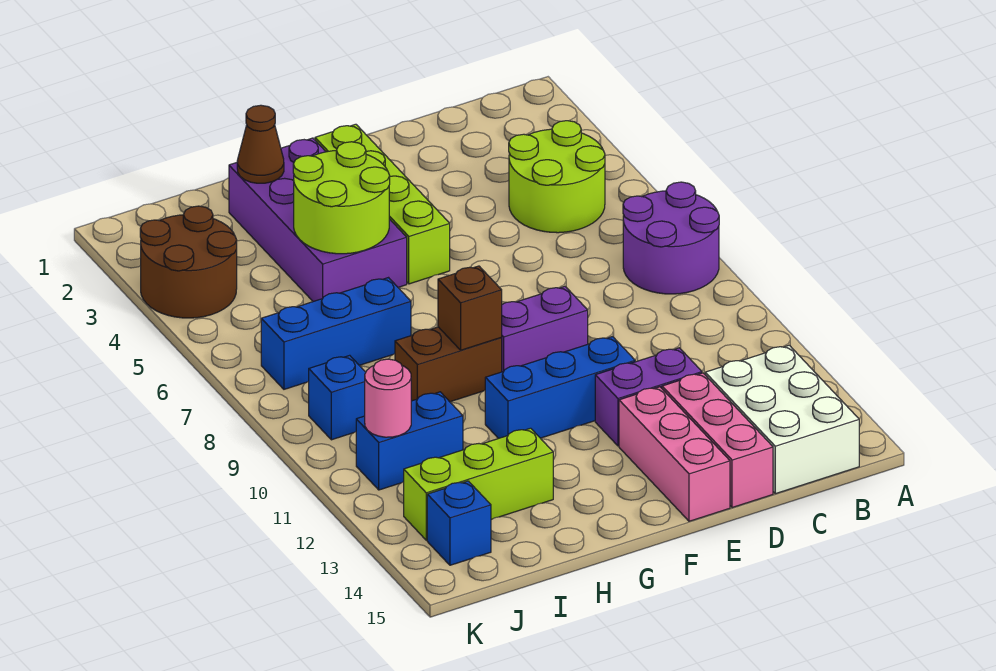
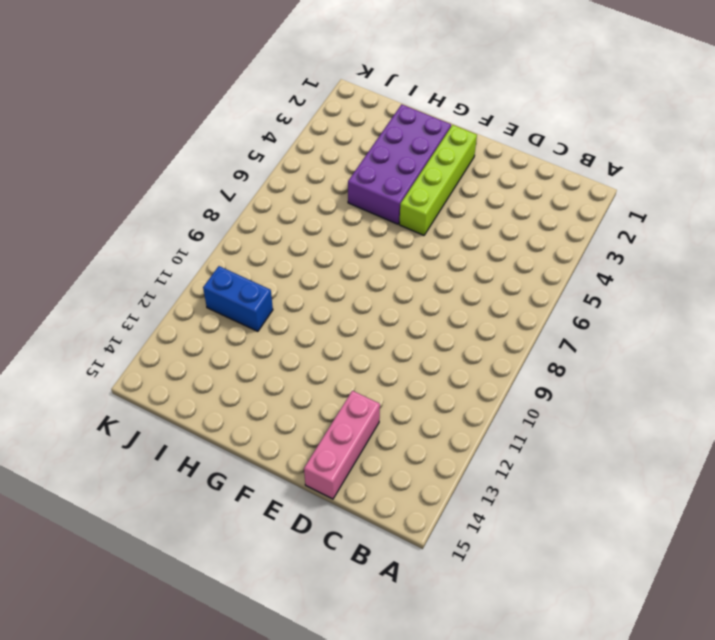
none -> purple 2x2 round brick [623,182,719,294]
none -> lime 2x2 round brick [509,121,605,233]
none -> white 2x3 brick [705,345,859,494]

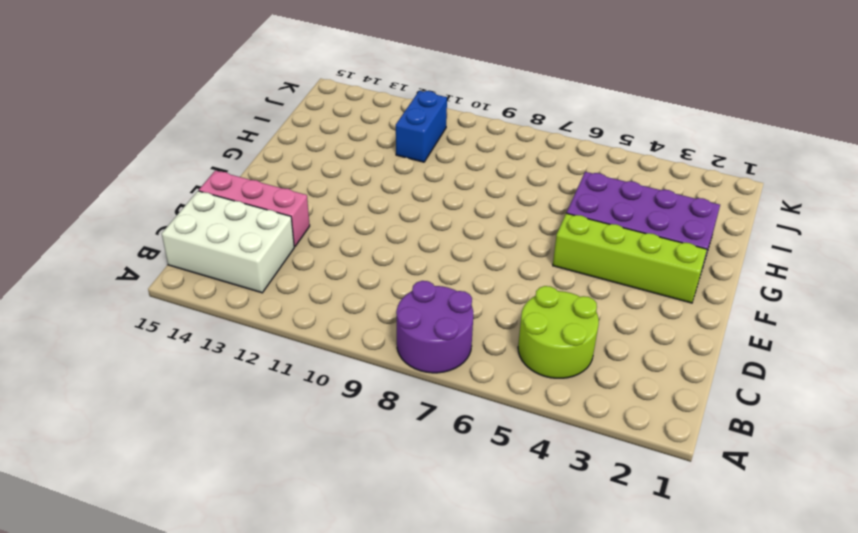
none -> purple 1x2 brick [595,348,702,446]
none -> purple 1x2 brick [501,286,588,372]
none -> blue 1x3 brick [485,337,635,439]

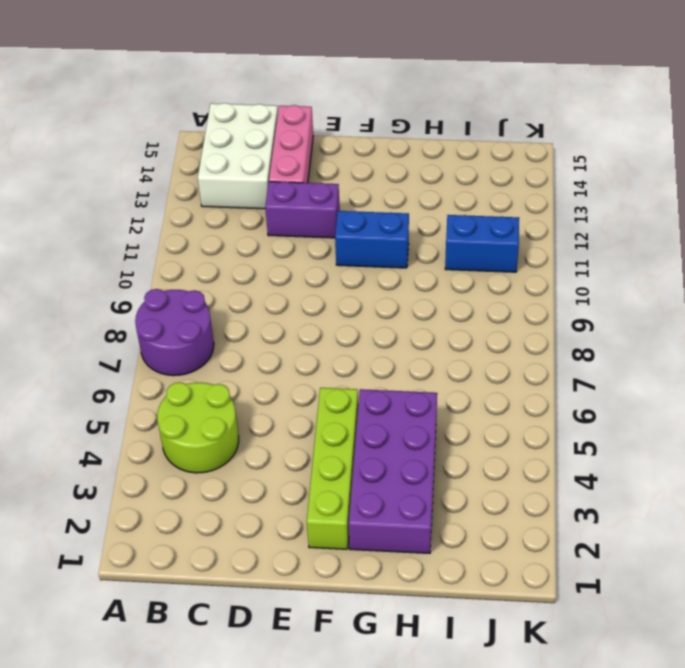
blue 1x2 brick [335,211,409,268] -> blue 1x3 brick [485,337,635,439]
none -> purple 1x2 brick [501,286,588,372]
none -> pink 1x3 brick [619,387,730,521]
none -> brown 1x2 brick [395,327,502,402]

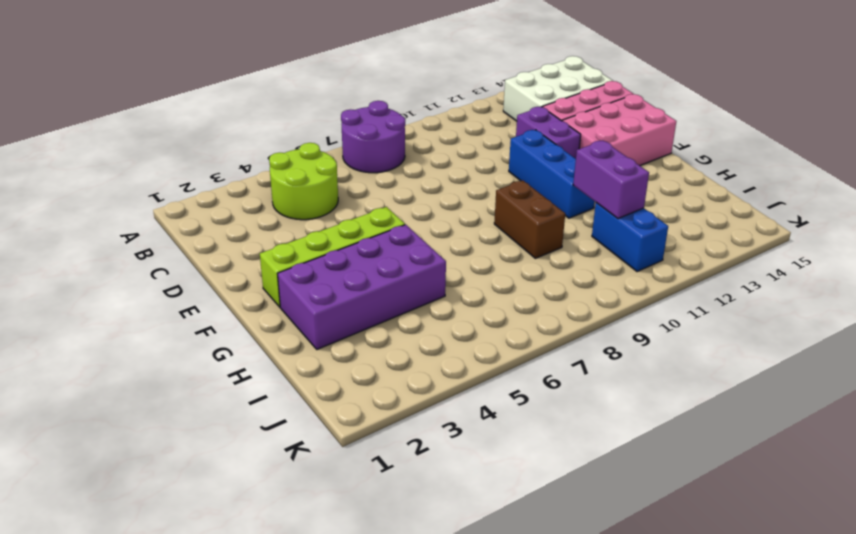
pink 2x3 brick [562,94,676,166] -> pink 1x3 brick [619,387,730,521]
purple 1x2 brick [573,140,649,219] -> purple 1x2 brick moved to [501,286,588,372]
none -> blue 1x3 brick [261,278,411,389]
none -> lime 1x3 brick [404,428,553,540]
none -> brown 2x2 round brick [140,206,237,318]

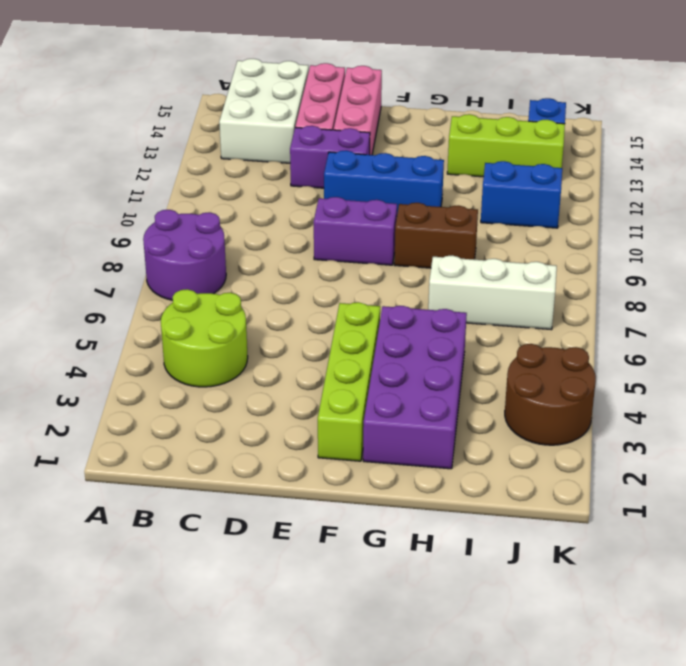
white 1x3 brick [428,255,557,330] -> blue 1x3 brick [261,278,411,389]
none -> blue 1x1 brick [309,355,366,440]
none -> lime 2x2 round brick [293,142,390,254]
none -> brown 1x1 brick [438,266,502,350]

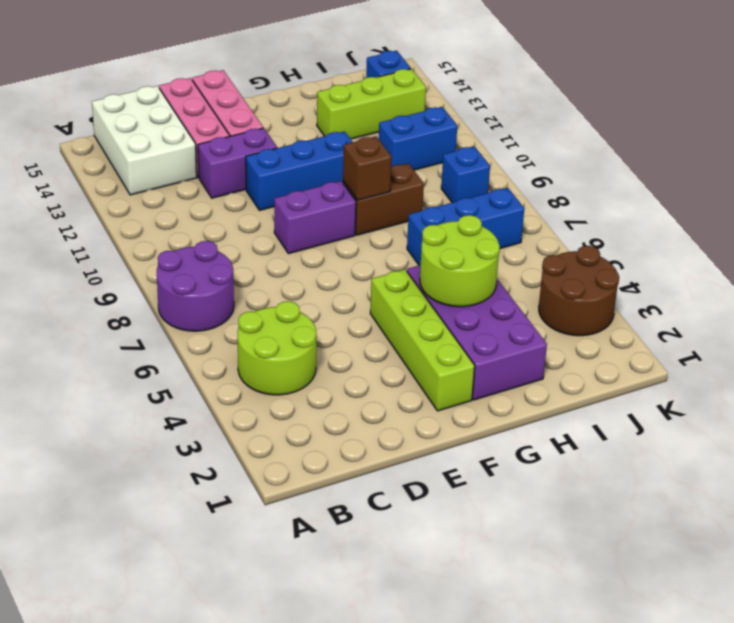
none -> brown 1x1 cone [237,105,284,183]
none -> pink 1x1 round brick [365,359,411,437]

